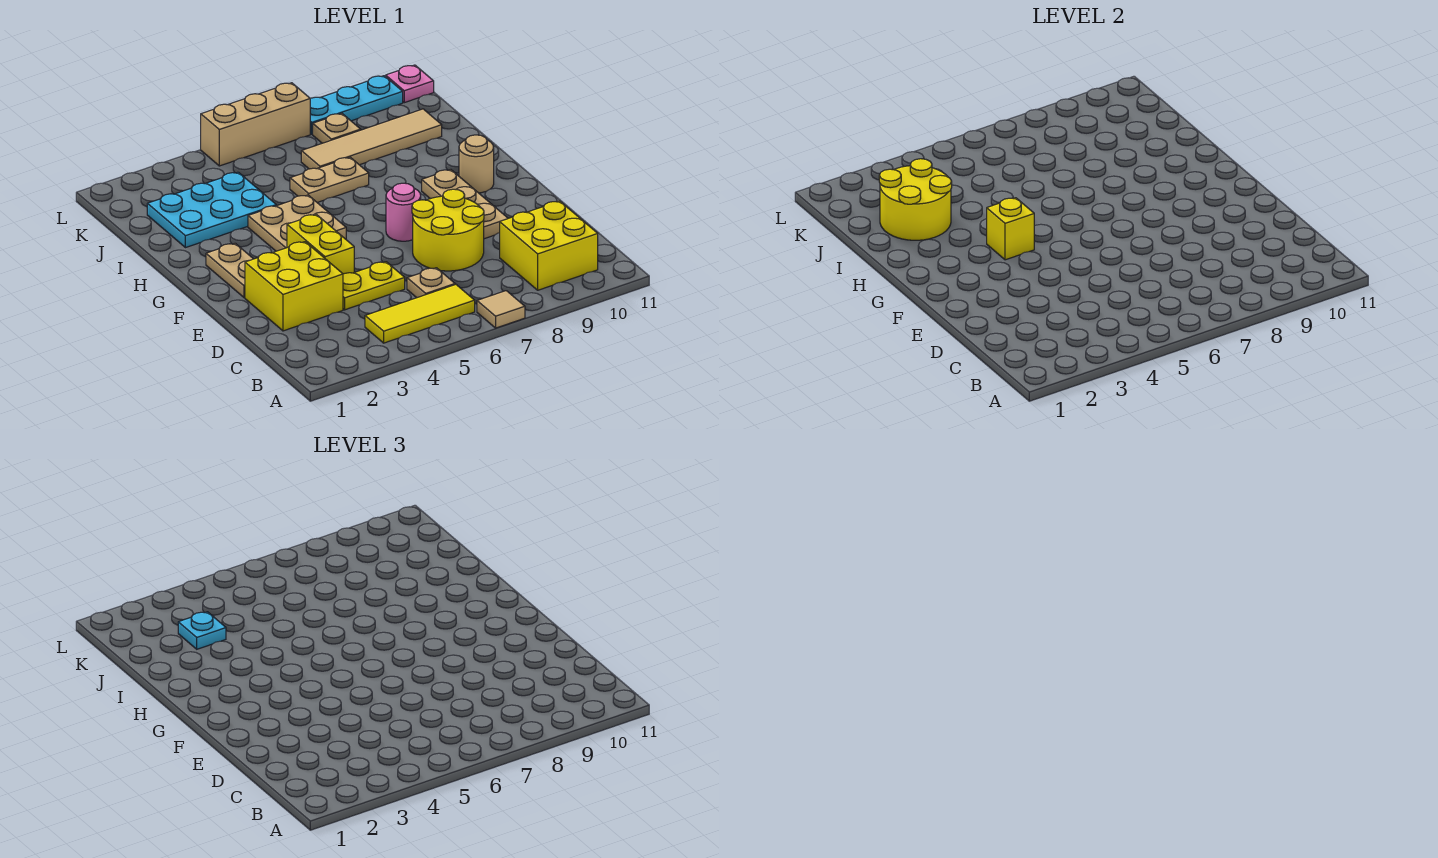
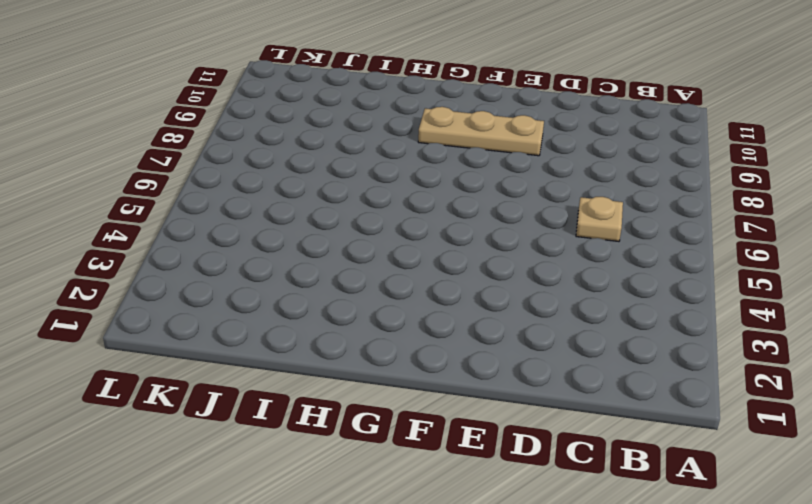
none -> tan 1x1 tile [477,291,525,328]
none -> yellow 1x3 tile [365,285,475,343]
none -> yellow 2x2 brick [500,201,598,290]

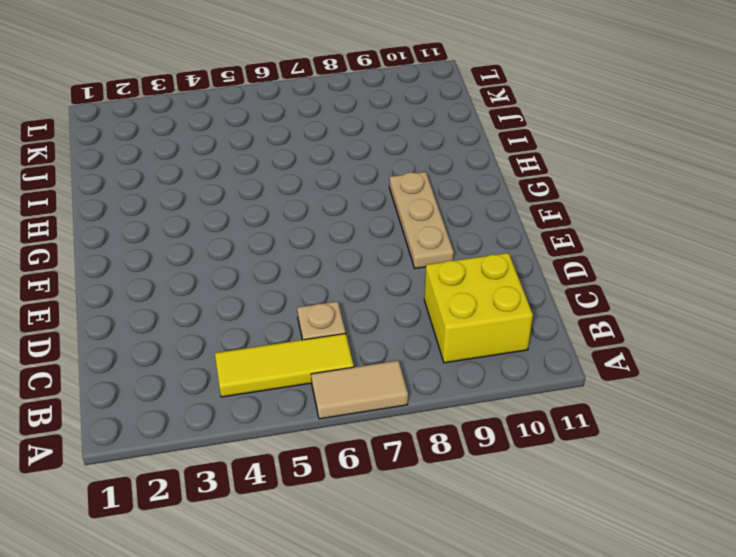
tan 1x2 tile [311,360,408,419] -> tan 1x1 tile [477,291,525,328]
none -> yellow 2x2 brick [245,242,343,331]
none -> yellow 1x2 plate [343,262,405,310]
none -> yellow 2x2 round brick [412,189,484,271]

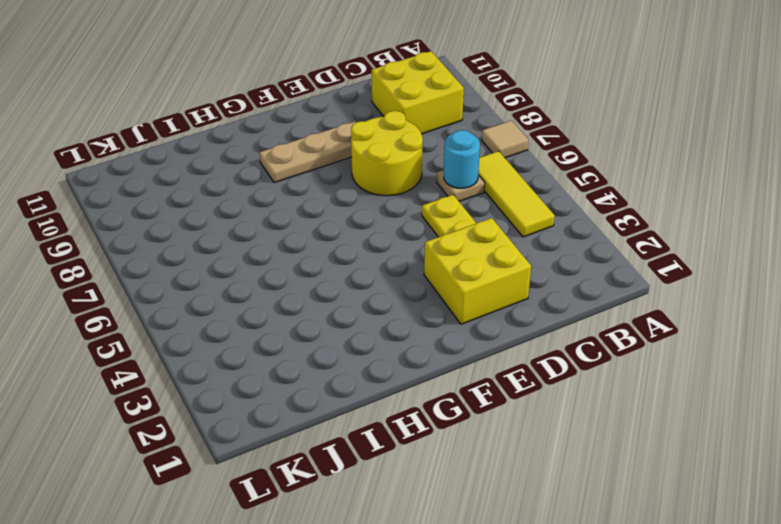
cyan 1x1 round brick [444,130,480,188] -> none
none -> yellow 1x2 brick [287,214,354,274]
none -> tan 1x2 plate [206,243,253,298]
none -> pink 1x1 round brick [386,183,421,241]

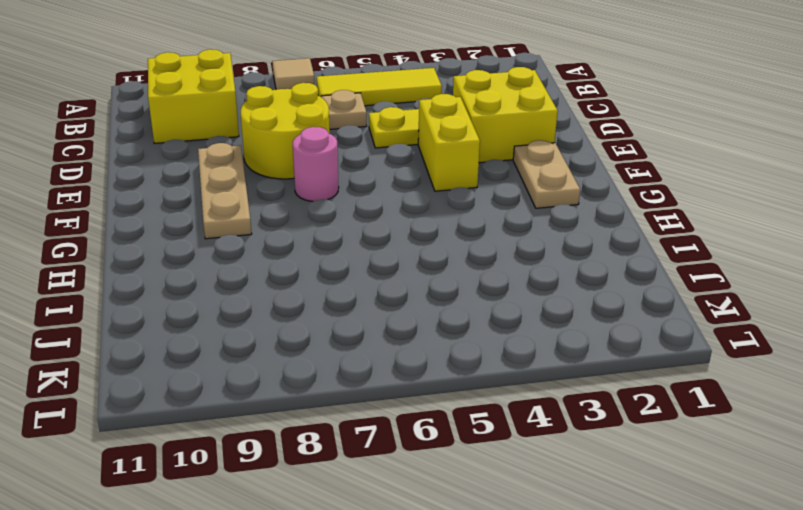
none -> tan 2x2 plate [248,195,346,251]
none -> tan 1x1 round brick [459,135,494,193]
none -> cyan 2x3 plate [147,172,276,248]

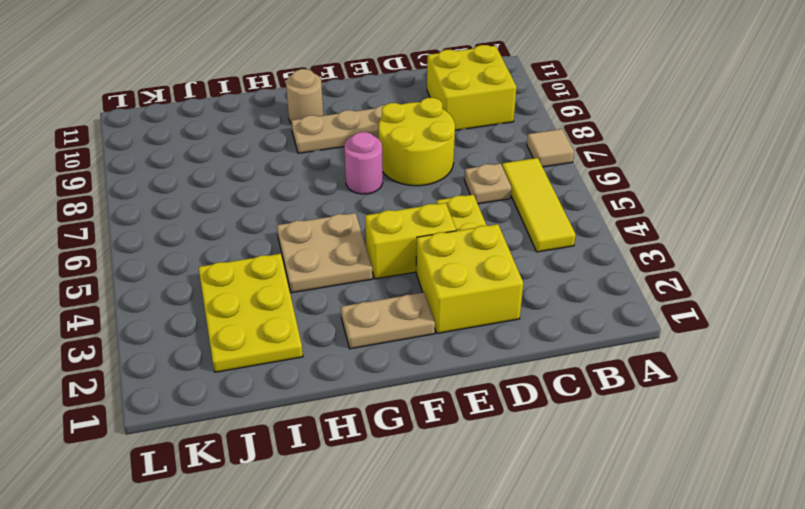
yellow 2x3 plate [198,254,303,372] -> cyan 2x3 plate [147,172,276,248]
none -> tan 1x2 plate [290,157,369,203]
none -> tan 1x4 tile [301,109,442,169]
none -> tan 1x1 plate [313,113,361,143]

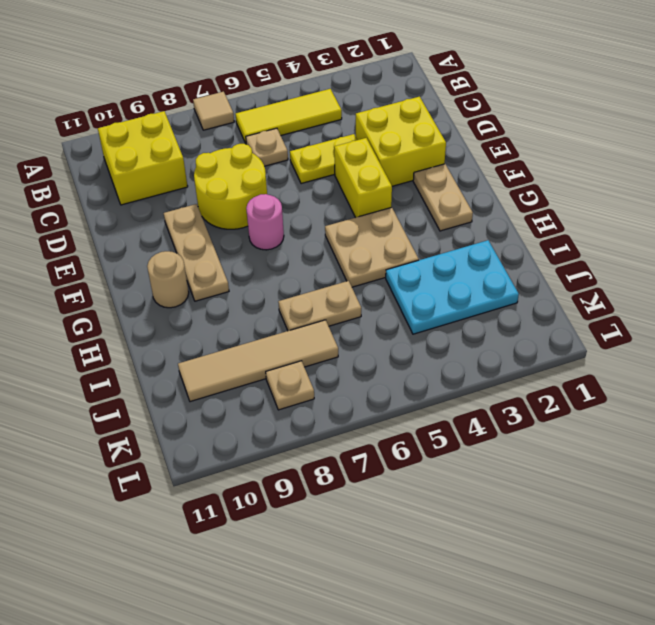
none -> tan 1x3 brick [201,83,310,166]
none -> cyan 1x3 plate [310,76,403,134]
none -> pink 1x1 plate [386,65,434,103]

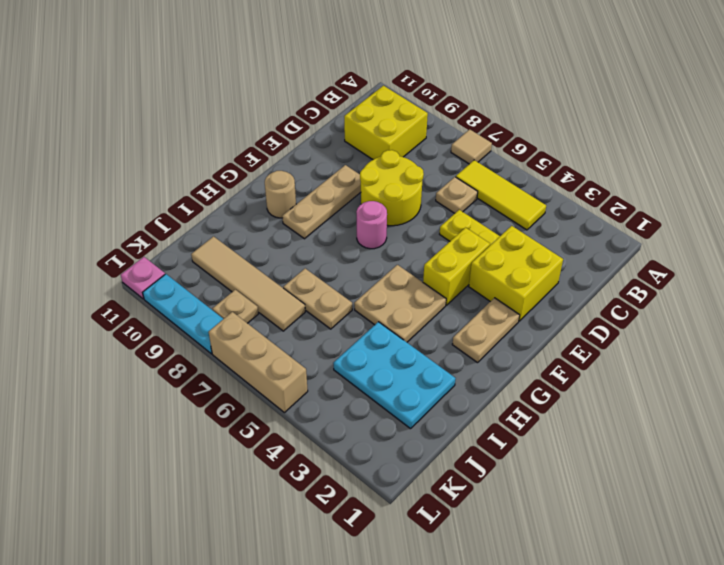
none -> yellow 1x1 brick [987,198,1034,260]
none -> yellow 2x2 round brick [879,159,952,240]
none -> cyan 1x1 plate [178,612,226,649]

